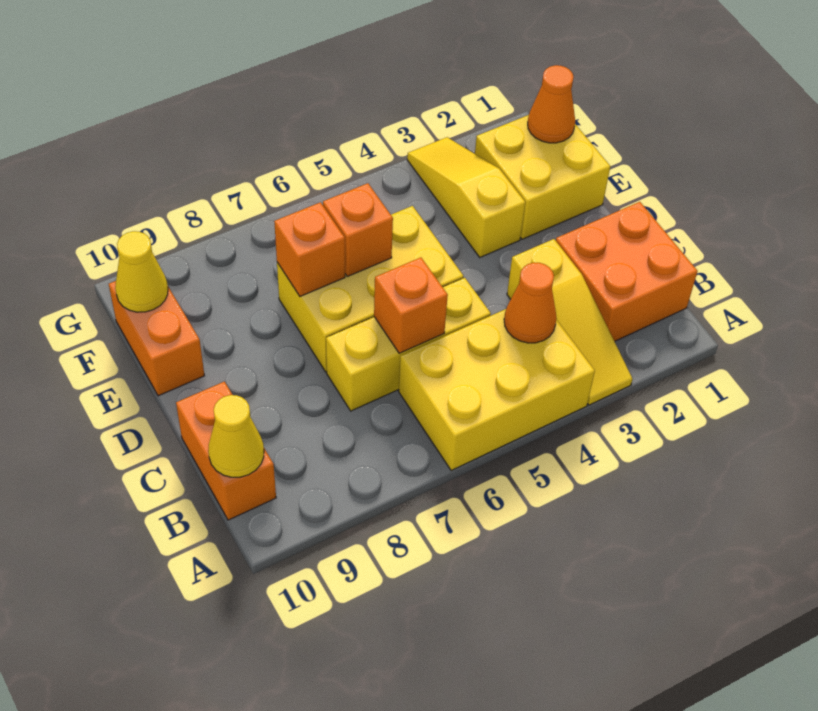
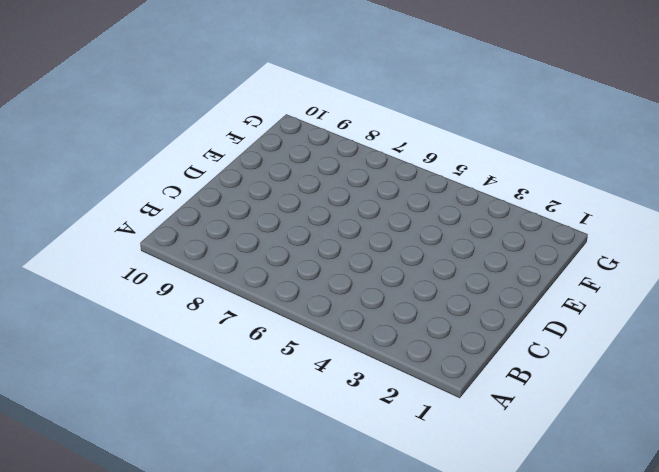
none -> yellow 1x3 slope [507,239,632,405]
none -> yellow 2x3 brick [399,309,595,471]
none -> orange 2x2 brick [556,202,697,341]

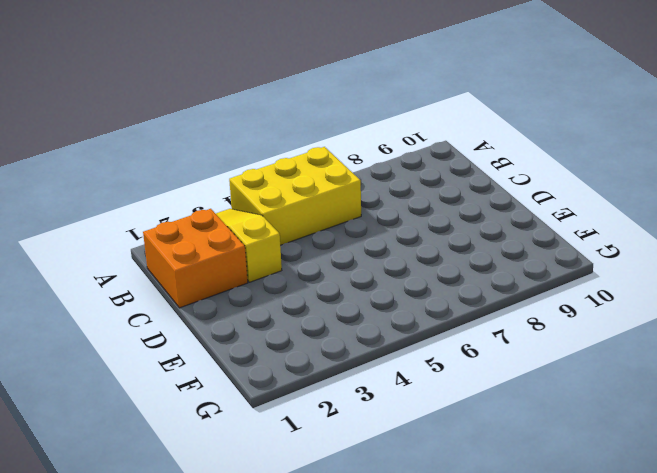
none -> orange 1x2 brick [176,382,276,520]
none -> yellow 1x3 brick [326,278,491,411]
none -> yellow 2x3 brick [277,206,463,372]

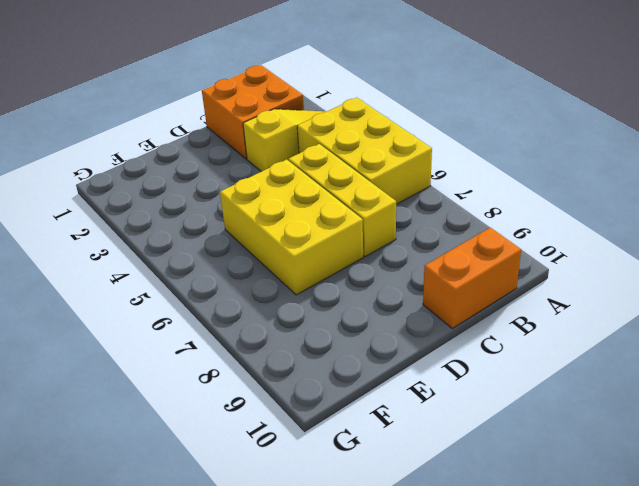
none -> yellow 2x2 brick [475,115,610,239]
none -> yellow 1x3 slope [407,137,525,257]
none -> orange 1x2 brick [109,281,204,396]

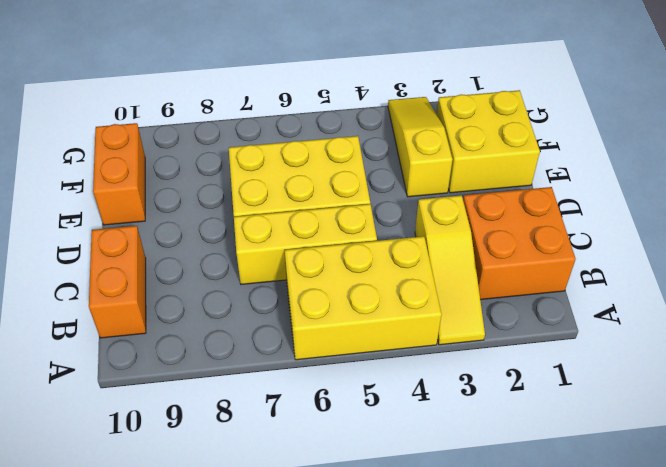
none -> orange 1x1 cone [504,263,557,343]
none -> yellow 1x1 cone [208,395,264,477]
none -> orange 1x1 brick [374,258,448,353]

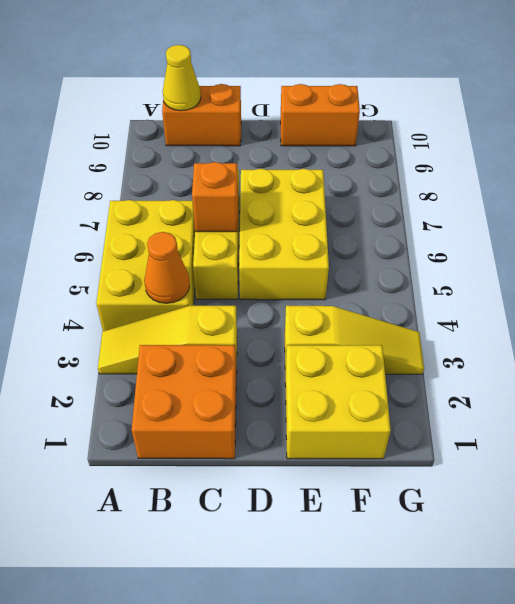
none -> orange 1x1 brick [323,183,393,276]
none -> orange 1x1 brick [274,202,345,296]
none -> orange 1x1 cone [528,65,575,143]

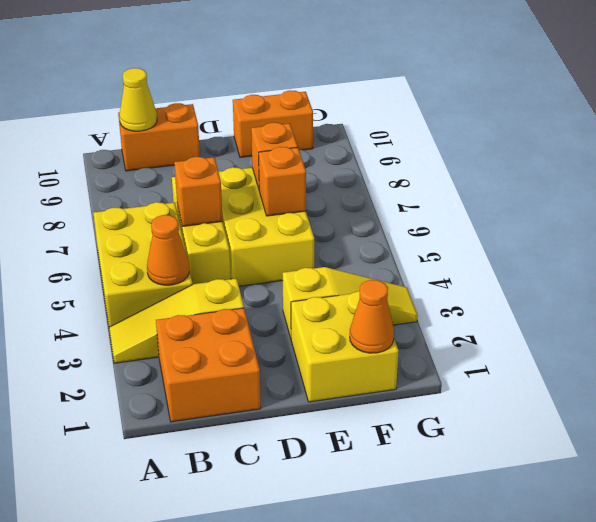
none -> yellow 1x1 cone [115,231,168,312]

